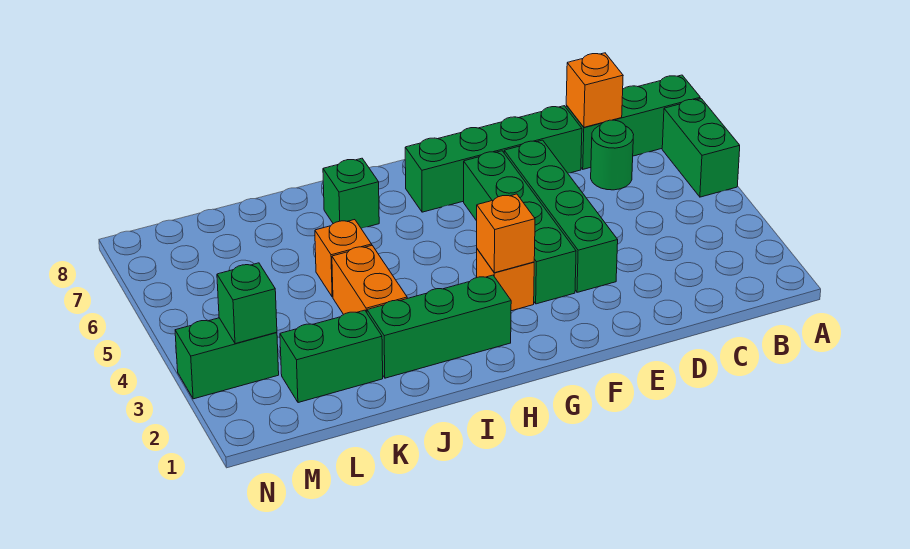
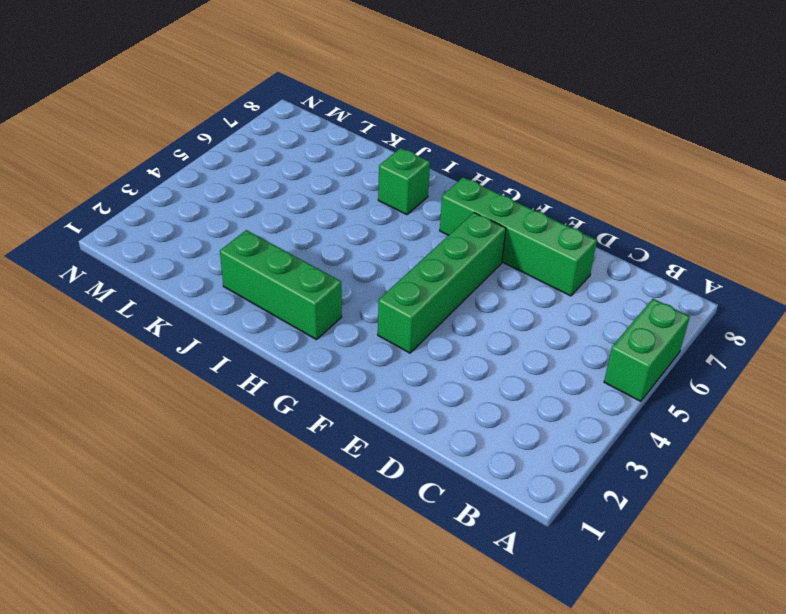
none -> green 1x3 brick [566,75,700,169]
none -> green 1x1 round brick [591,120,634,190]
none -> green 1x4 brick [504,140,618,292]

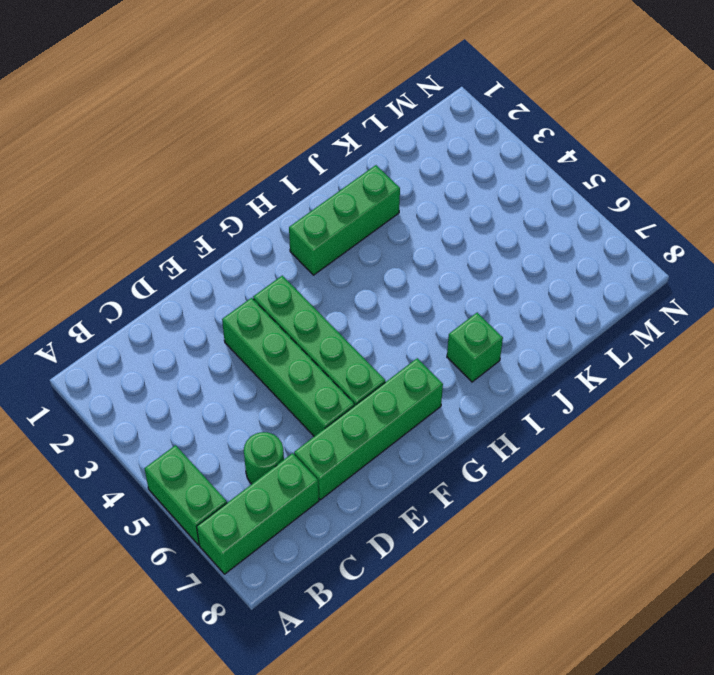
none -> orange 1x1 brick [477,249,534,311]
none -> orange 1x2 brick [332,246,407,315]
none -> orange 1x1 brick [315,220,372,297]

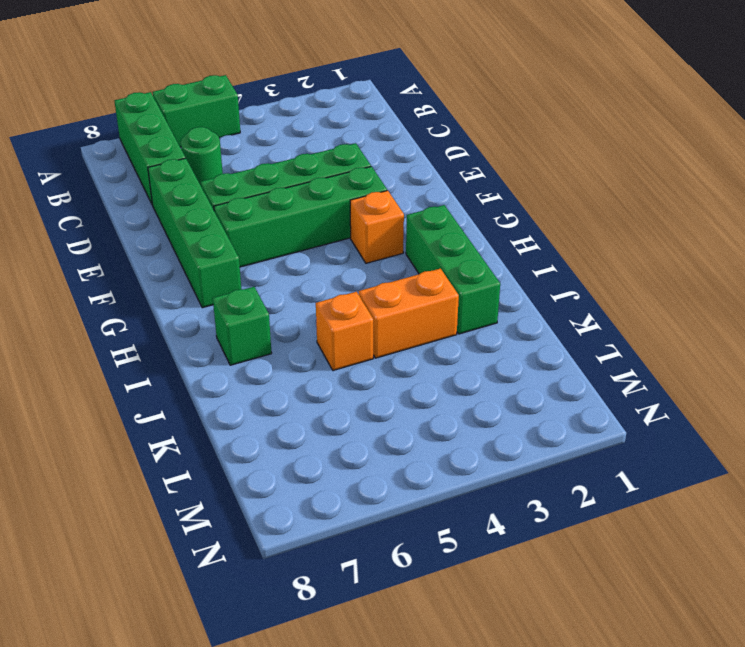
none -> green 1x2 brick [280,310,383,403]
none -> green 1x2 brick [175,318,279,399]
none -> orange 1x1 brick [566,53,623,127]

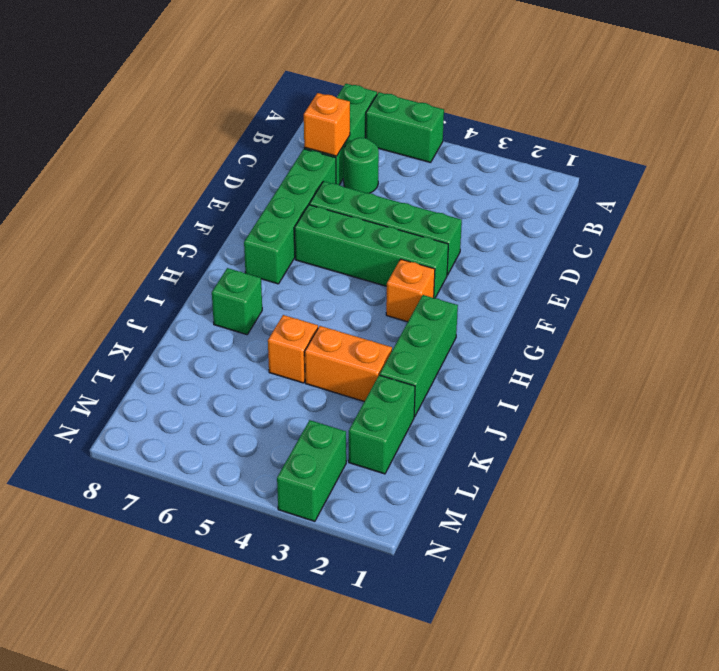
none -> orange 1x1 brick [477,194,535,273]
none -> green 1x1 brick [217,263,277,344]

